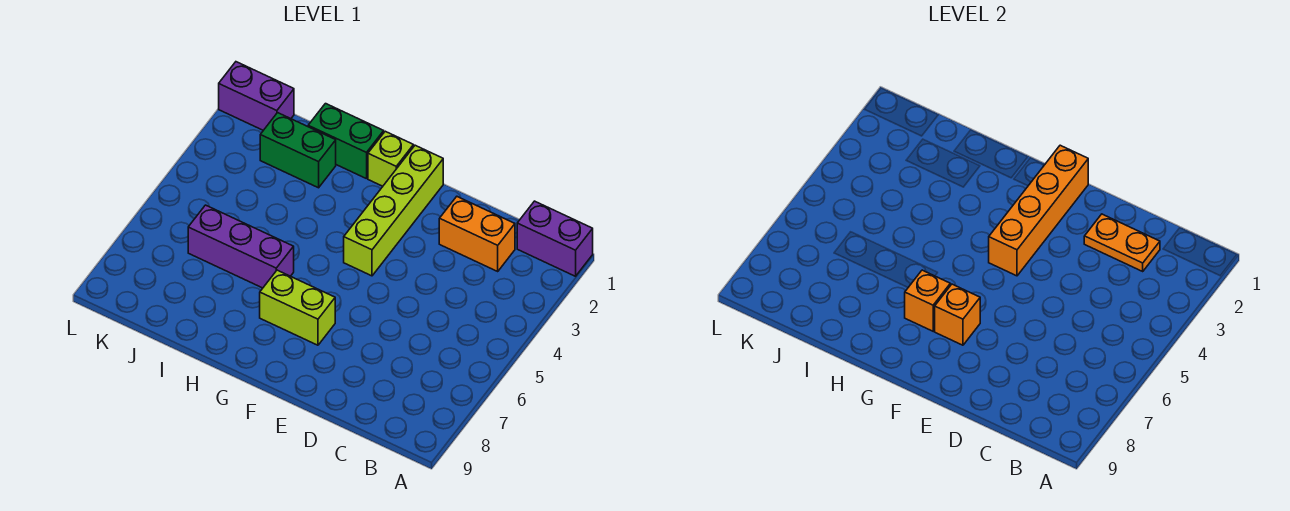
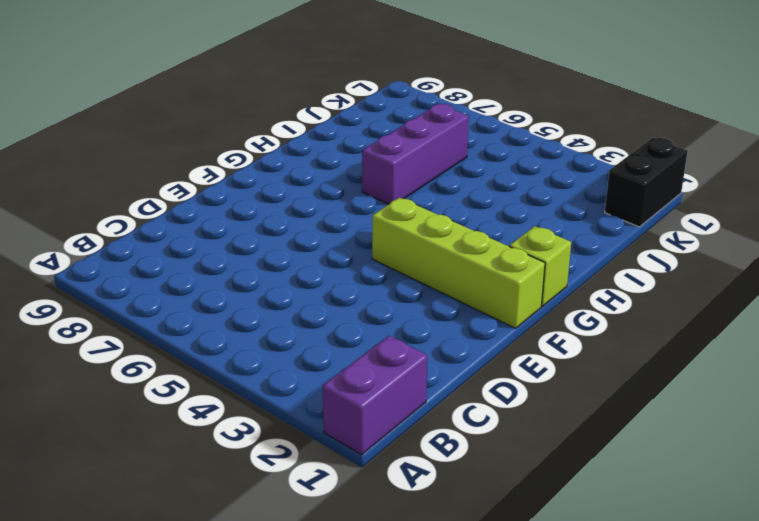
black 1x2 brick [605,138,688,227] -> purple 1x2 brick [219,62,294,130]
none -> orange 1x2 brick [439,197,515,271]
none -> lime 1x2 brick [260,270,335,345]
none -> green 1x2 brick [308,104,384,179]

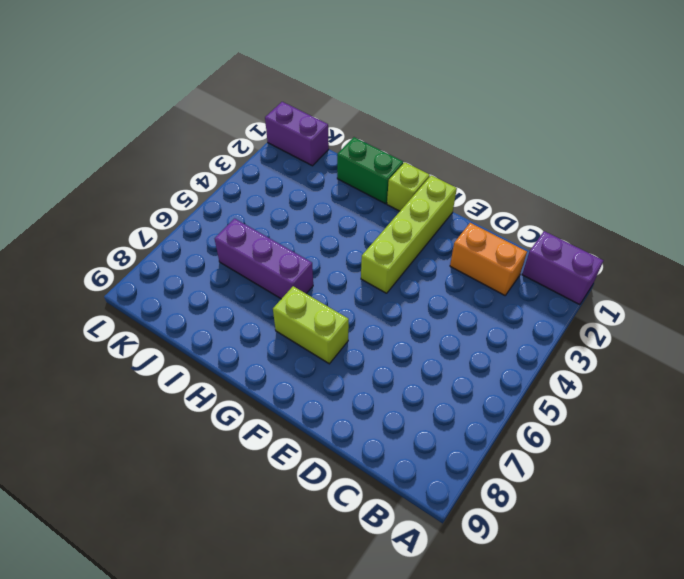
none -> green 1x2 brick [260,113,336,188]
none -> orange 1x2 plate [1084,214,1160,271]
none -> orange 1x4 brick [989,145,1088,276]

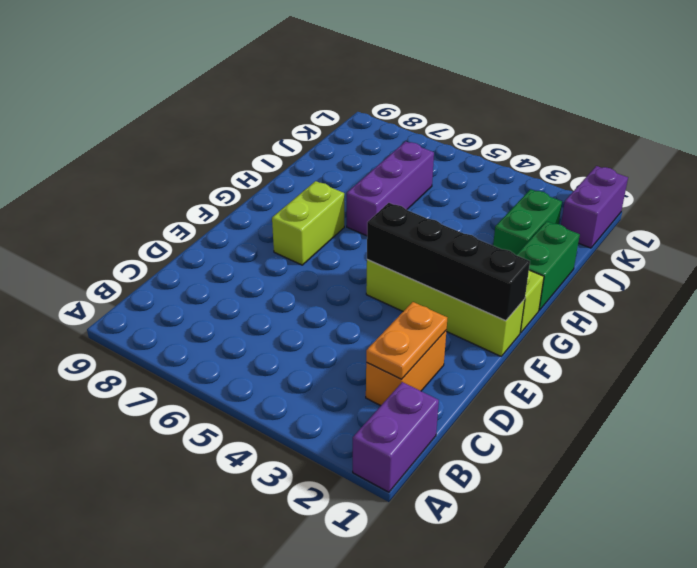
black 1x4 brick [367,203,530,321] -> orange 1x4 brick [989,145,1088,276]
none -> orange 1x1 brick [934,284,980,345]
none -> orange 1x1 brick [905,270,950,331]

